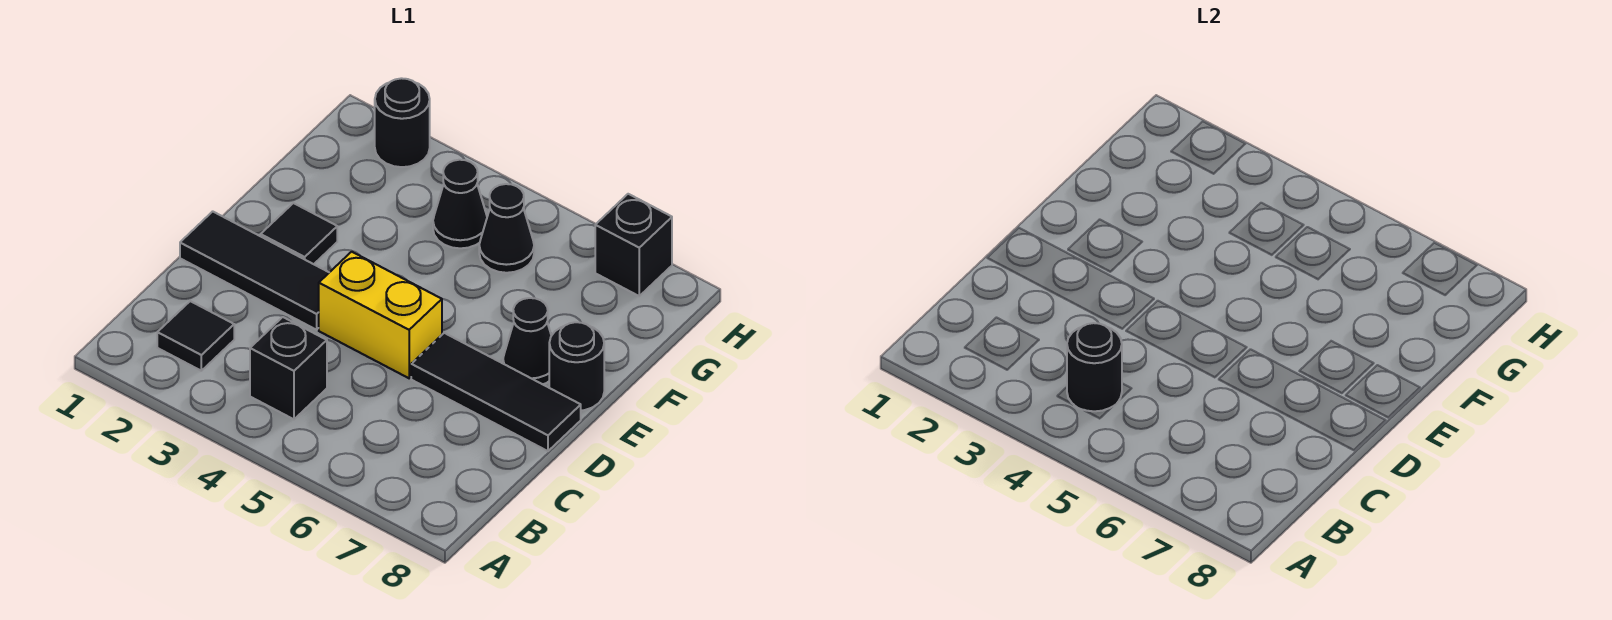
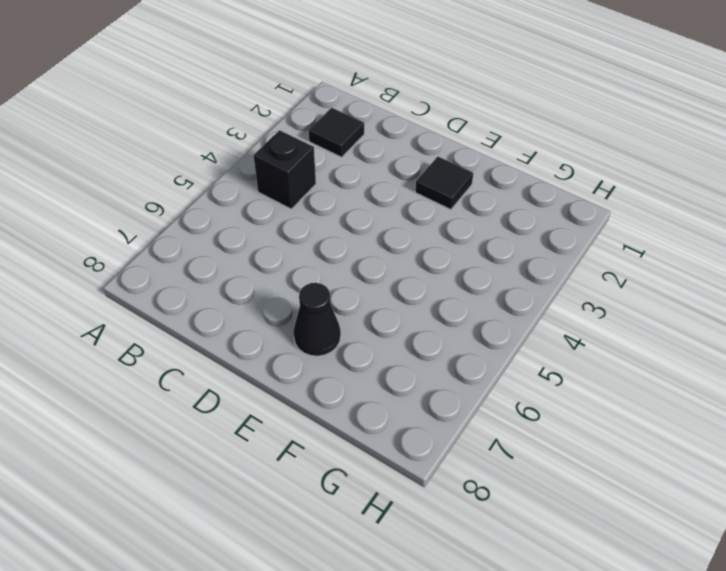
none -> black 1x3 tile [180,211,329,330]
none -> yellow 1x2 brick [319,252,442,378]
none -> black 1x3 tile [411,333,581,451]

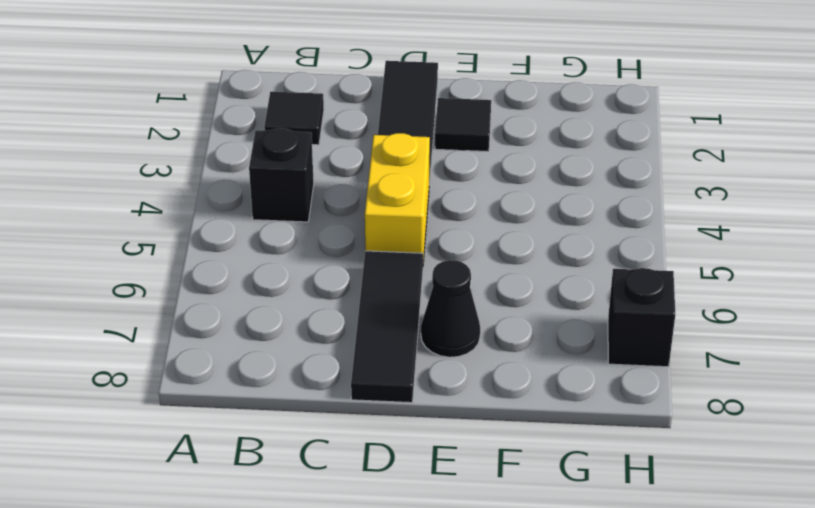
none -> black 1x1 round brick [549,322,604,410]
none -> black 1x1 cone [433,160,487,248]
none -> black 1x1 cone [479,184,534,273]

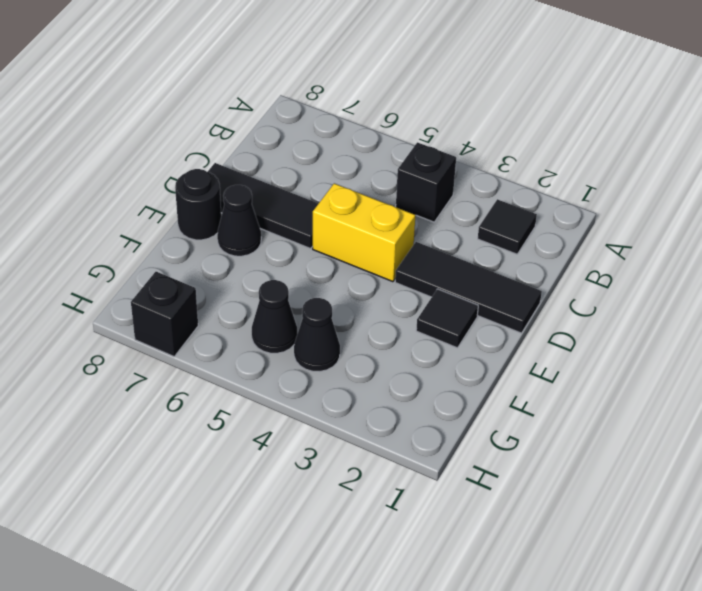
none -> black 1x1 round brick [375,78,430,167]
none -> black 1x1 round brick [1067,323,1122,411]

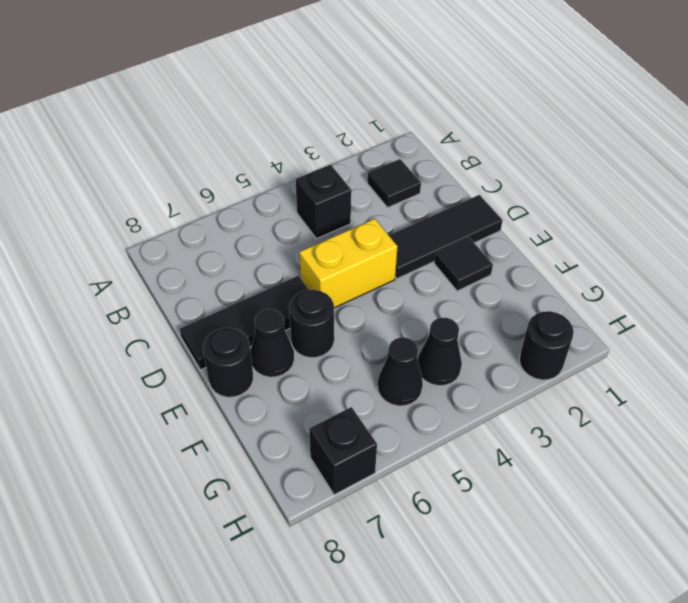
black 1x1 round brick [289,290,334,358] -> black 1x1 round brick moved to [1067,323,1122,411]

